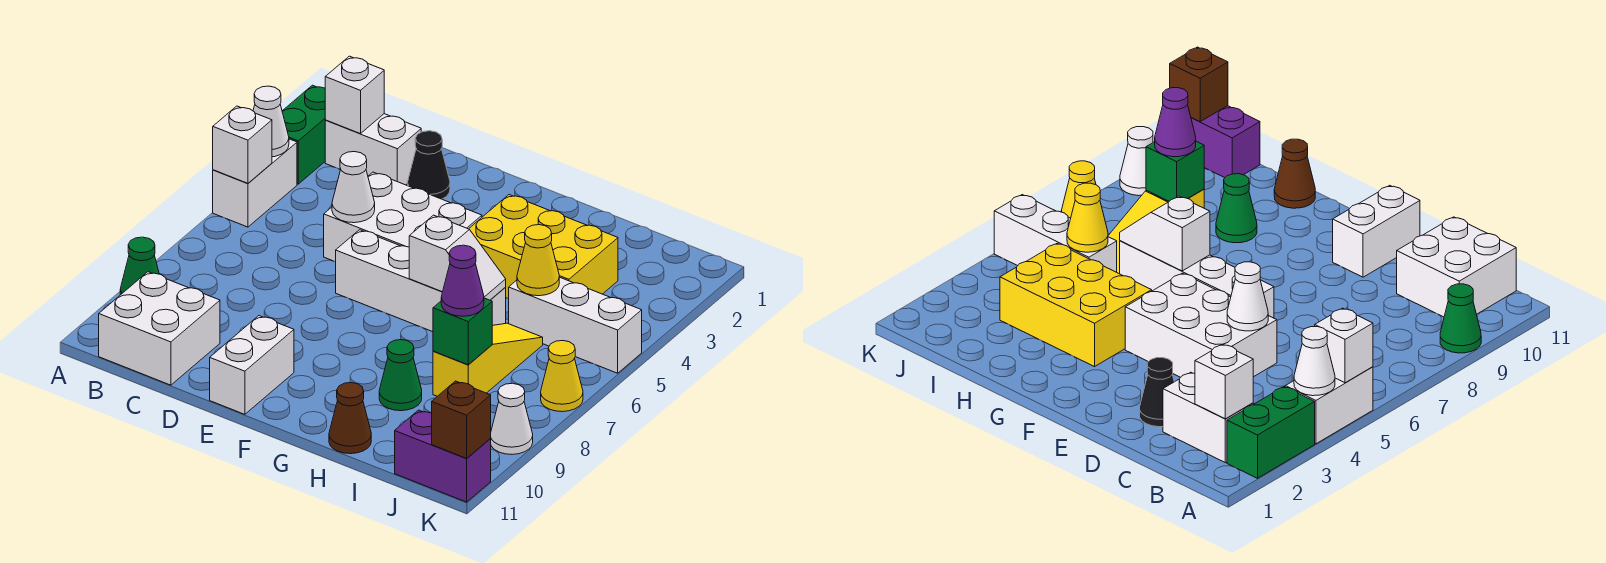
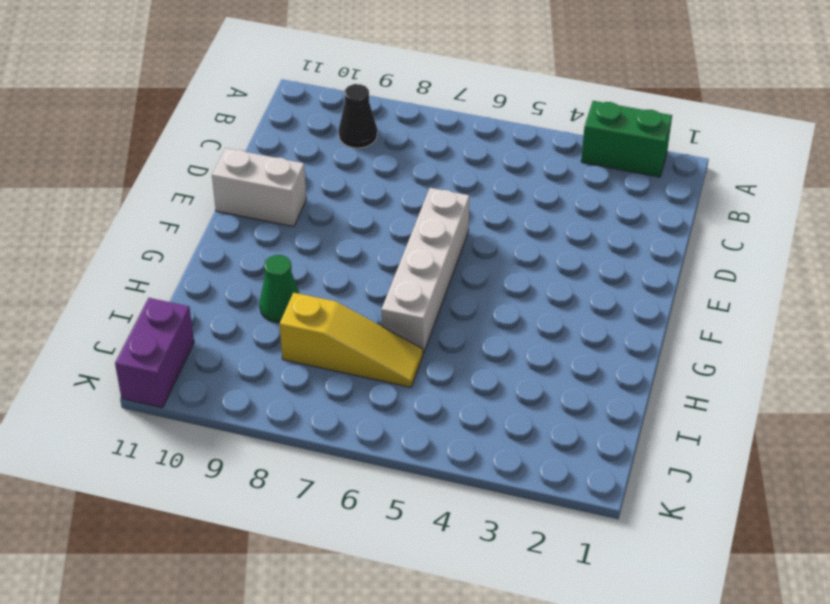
black 1x1 cone [339,84,377,148] -> black 1x1 cone moved to [408,131,450,199]
none -> white 1x2 brick [213,139,297,227]
none -> green 1x1 cone [120,237,159,295]
none -> white 1x2 brick [325,114,421,185]

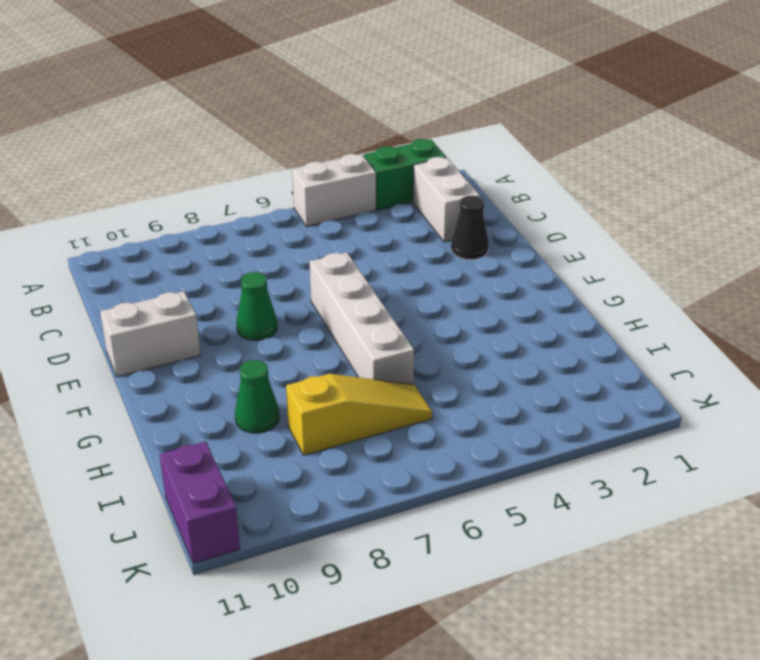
green 1x1 cone [236,272,277,341] -> green 1x1 cone moved to [120,237,159,295]
none -> white 2x2 brick [99,272,220,385]
none -> white 2x3 brick [324,172,482,262]
none -> yellow 2x3 brick [469,195,618,299]

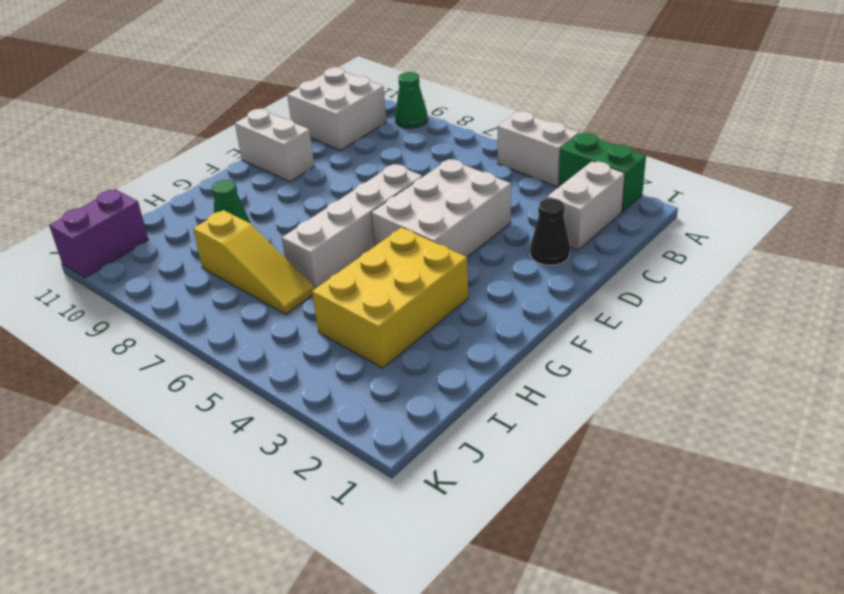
none -> brown 1x1 cone [329,383,371,454]
none -> white 1x3 brick [509,277,642,373]
none -> yellow 1x1 cone [541,341,583,412]

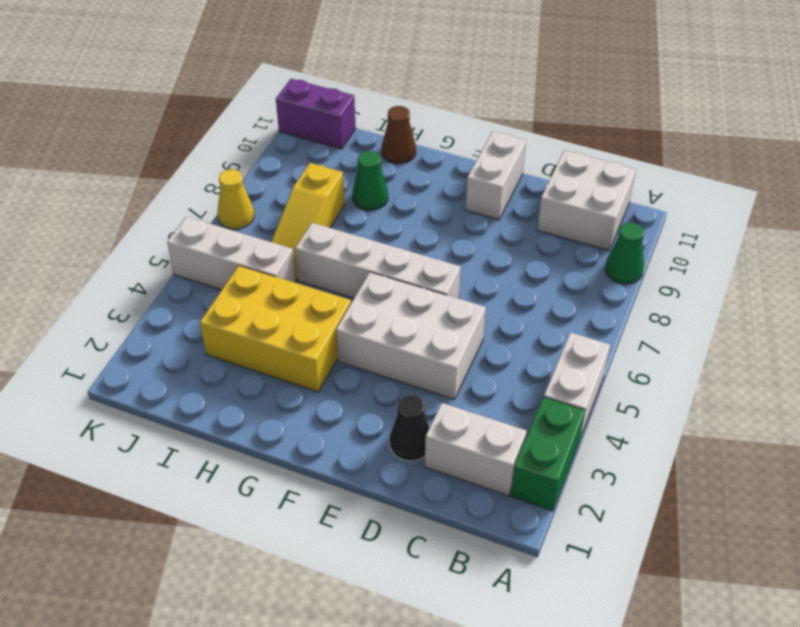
none -> white 1x1 cone [490,383,533,454]
none -> white 1x1 cone [253,86,289,157]
none -> white 1x1 brick [213,106,272,183]

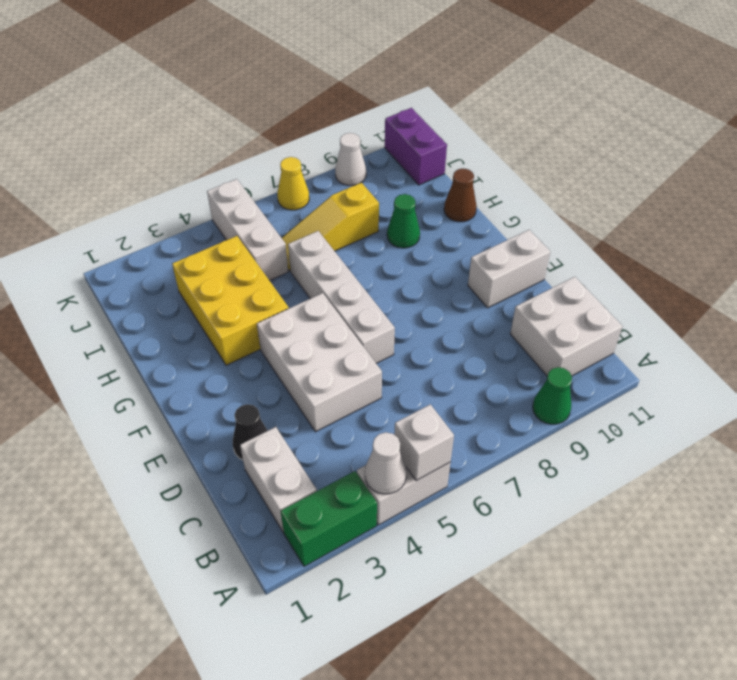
none -> white 1x1 brick [325,56,384,134]
none -> white 1x1 cone [332,152,375,223]
none -> white 1x2 slope [409,215,506,300]

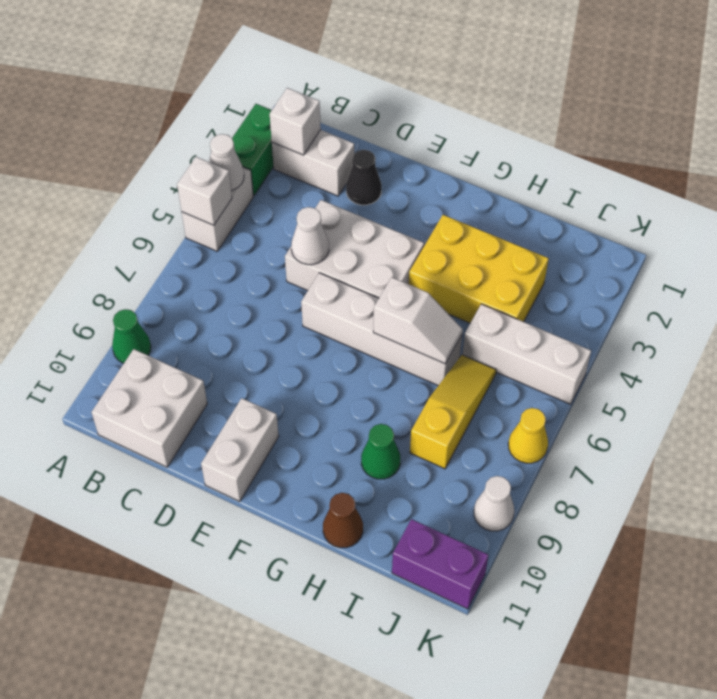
none -> yellow 1x1 cone [517,225,559,296]
none -> green 1x1 brick [433,298,492,365]
none -> brown 1x1 brick [432,381,491,458]

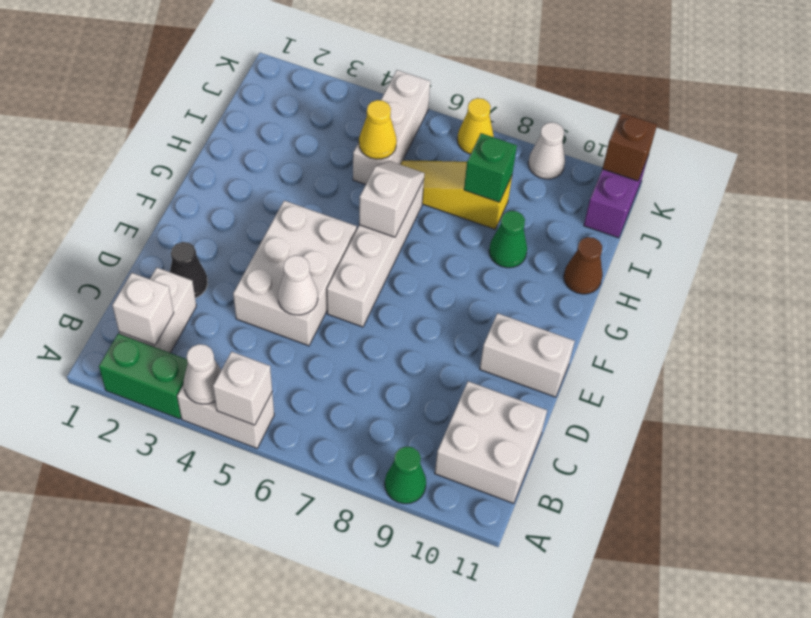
none -> yellow 2x3 brick [469,195,618,299]
none -> purple 1x1 cone [441,245,484,316]

